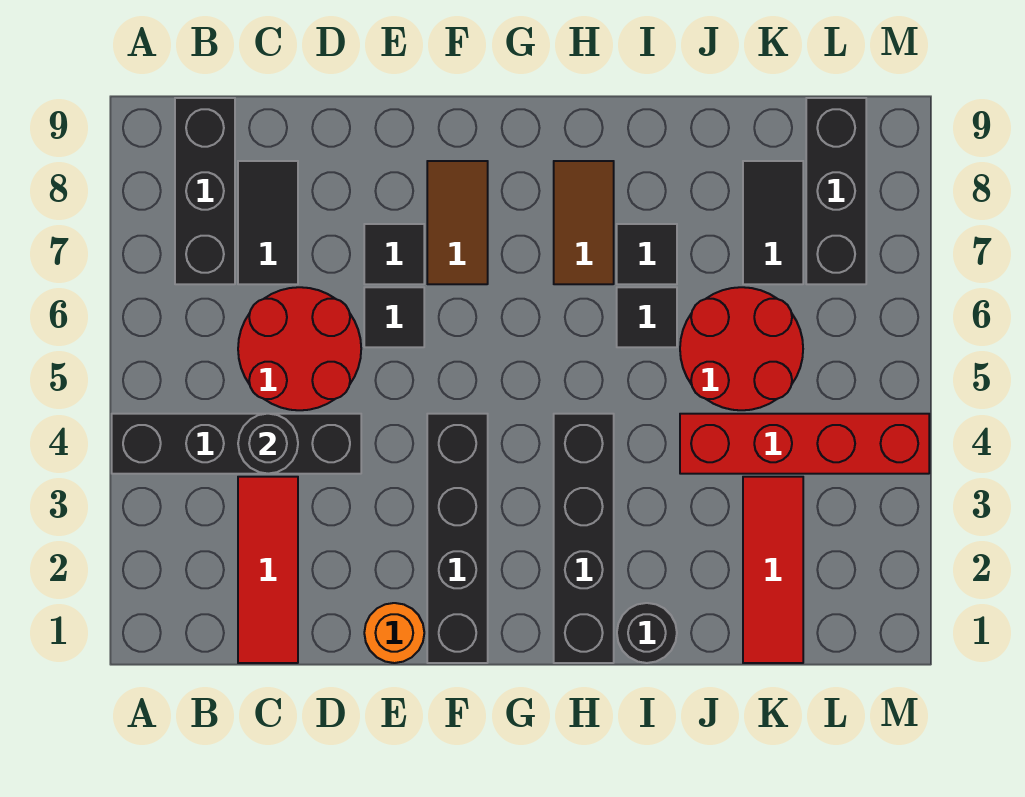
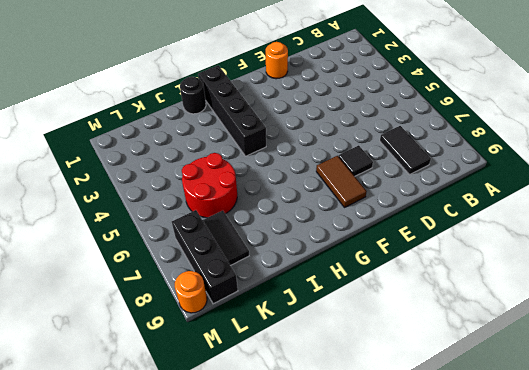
orange 1x1 round brick [175,271,207,313] -> none
none -> black 1x4 brick [112,414,361,474]
none -> black 1x3 brick [175,98,235,284]
none -> red 1x3 tile [238,477,298,663]

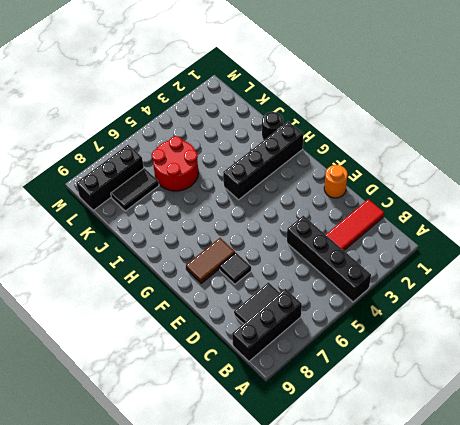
none -> red 2x2 round brick [238,287,361,410]
none -> black 1x1 tile [364,287,424,347]
none -> black 1x4 brick [427,414,488,663]

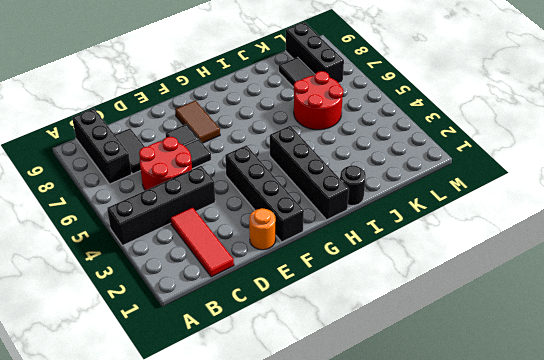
none -> brown 1x2 tile [554,161,614,284]
none -> black 1x1 tile [617,287,677,347]
none -> black 1x1 tile [617,224,677,284]

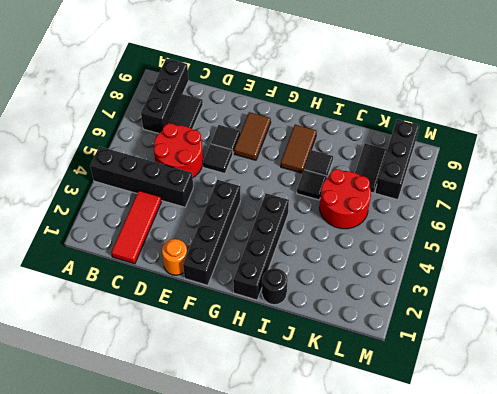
none -> red 1x4 brick [680,414,929,474]
none -> red 1x3 tile [743,477,803,663]
none -> black 1x1 round brick [238,414,298,474]

